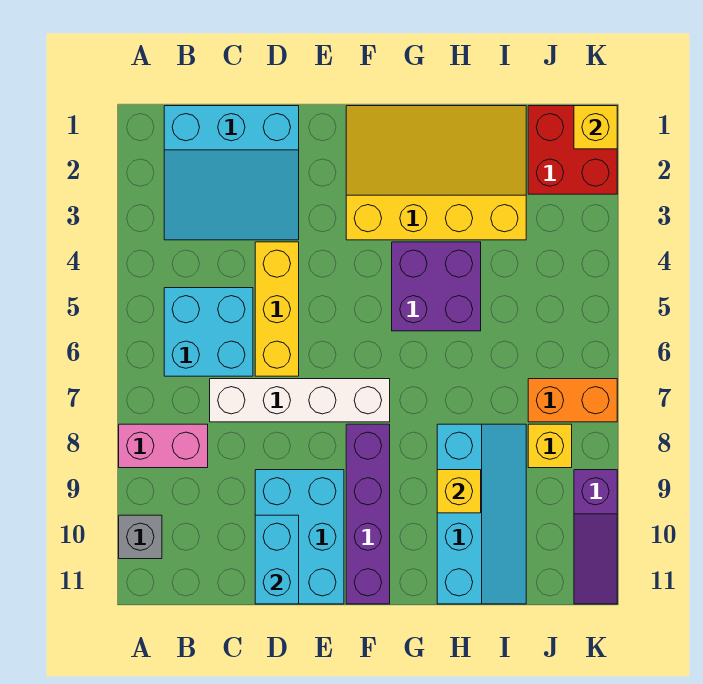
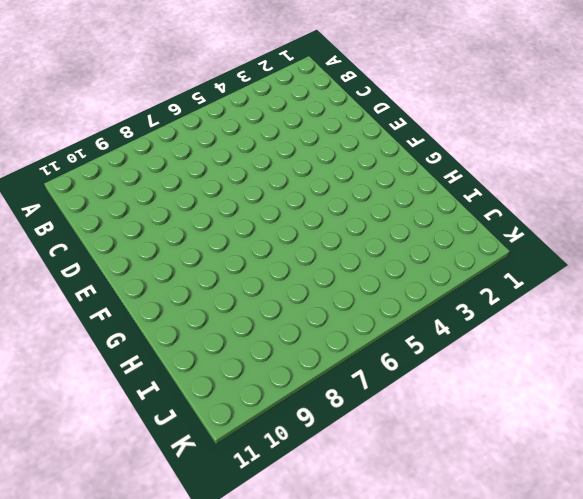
none -> pink 1x2 brick [119,424,208,468]
none -> grey 1x1 brick [119,515,162,559]
none -> cyan 3x3 slope [164,106,299,240]

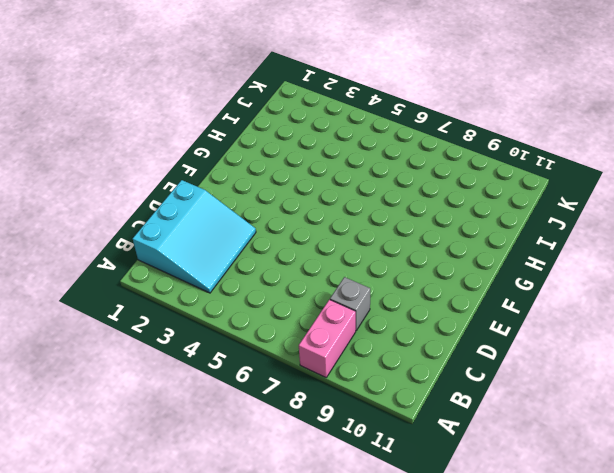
grey 1x1 brick [330,277,370,330] -> grey 1x1 brick moved to [119,515,162,559]
none -> cyan 2x2 brick [164,288,253,376]
none -> white 1x4 brick [210,379,390,422]
none -> yellow 1x3 brick [255,242,299,376]

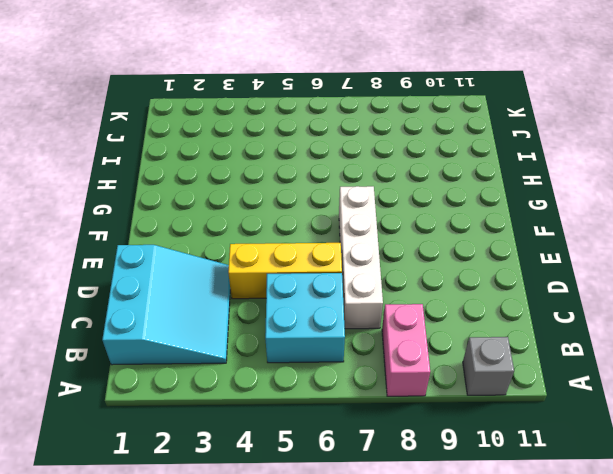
none -> cyan 2x3 brick [255,470,344,604]
none -> yellow 3x4 slope [346,106,526,240]
none -> purple 1x4 brick [346,424,390,604]

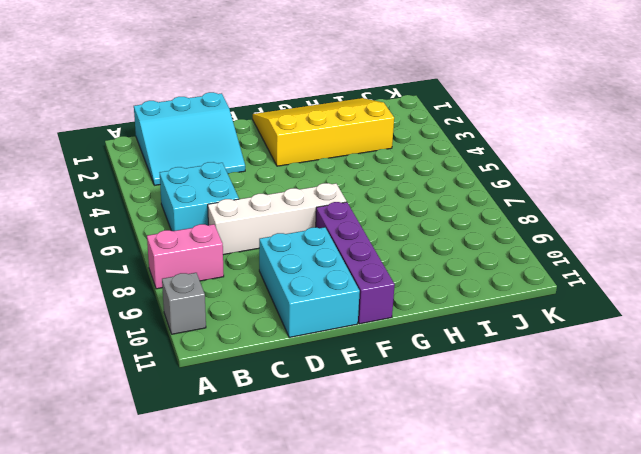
none -> yellow 1x3 brick [255,242,299,376]
none -> purple 2x2 brick [392,242,481,331]
none -> cyan 2x4 slope [437,424,526,604]

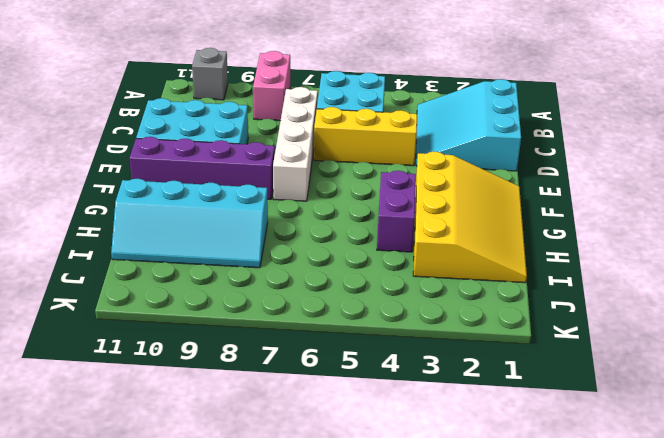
purple 1x2 brick [377,171,416,252] -> purple 2x2 brick [392,242,481,331]
none -> red 2x2 brick [528,106,617,194]
none -> orange 1x2 brick [528,379,617,422]
none -> yellow 1x1 brick [528,424,572,468]

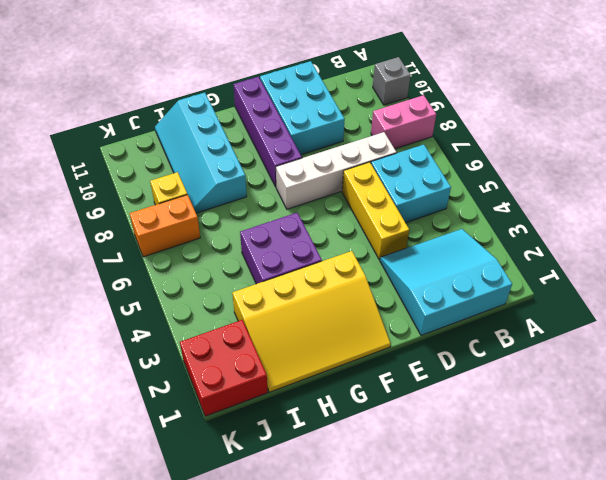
none -> purple 1x3 slope [574,470,617,604]
none -> cyan 1x2 brick [255,515,299,604]
none -> yellow 1x1 brick [437,470,481,513]

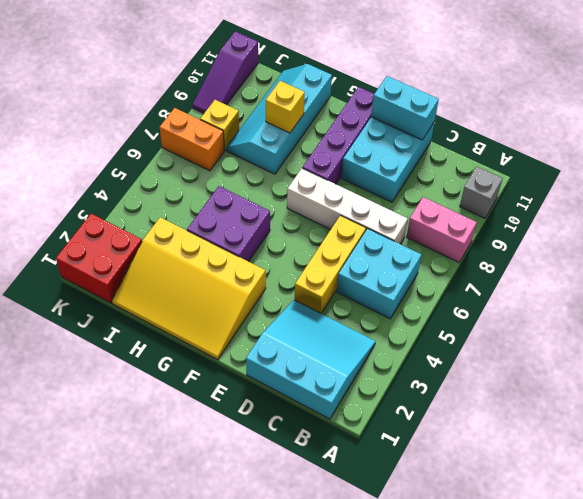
cyan 1x2 brick [371,76,439,140] -> cyan 1x2 brick turned to [255,515,299,604]
purple 1x3 slope [193,31,258,113] -> purple 1x3 slope turned to [574,470,617,604]
none -> yellow 1x1 brick [574,106,617,149]

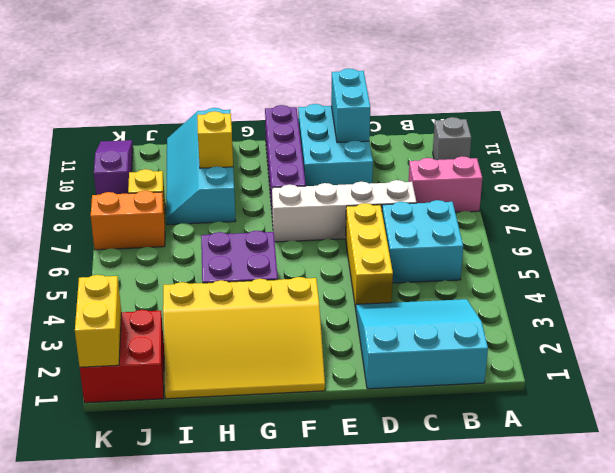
yellow 1x2 brick [75,275,121,367] -> yellow 1x1 brick [574,106,617,149]

